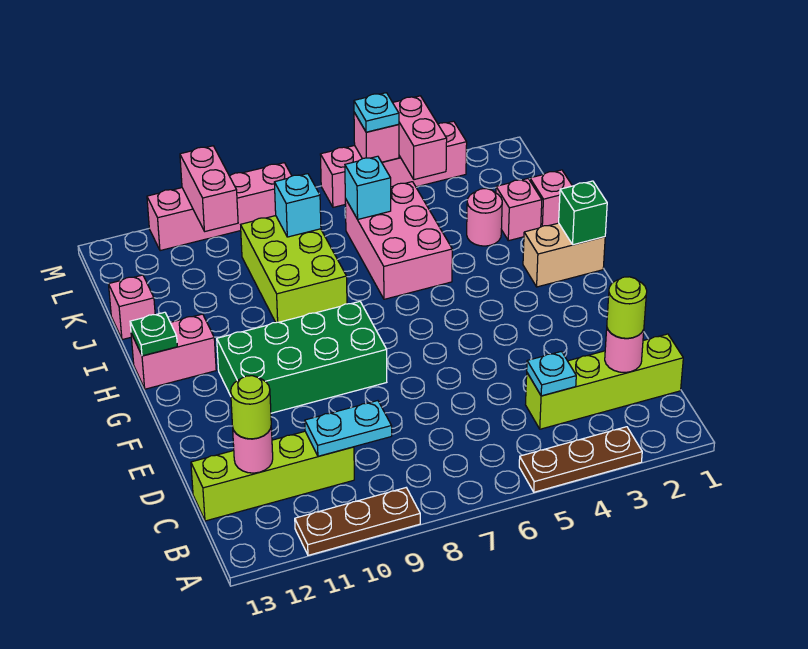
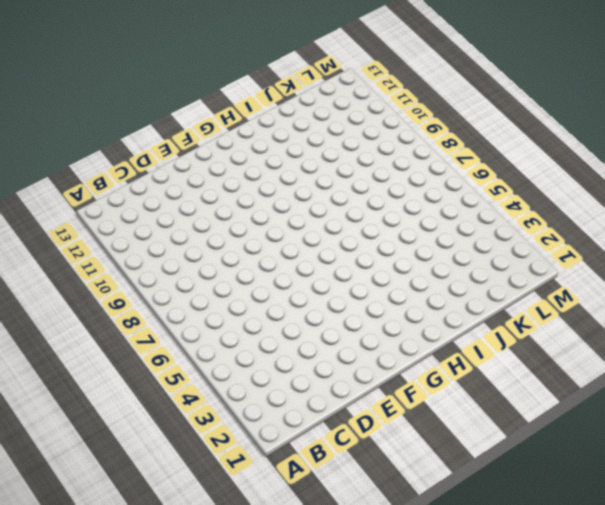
none -> brown 1x3 plate [519,427,642,492]
none -> brown 1x3 plate [295,488,420,555]
none -> lime 1x4 brick [526,334,683,429]

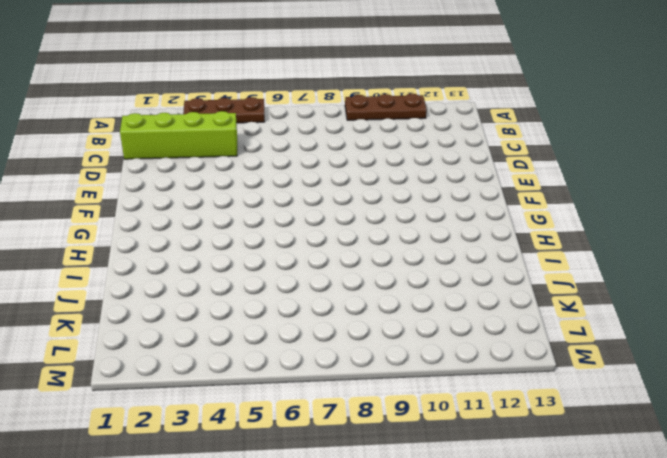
none -> lime 1x4 brick [191,431,354,521]
none -> green 2x4 brick [217,301,387,413]
none -> tan 1x2 brick [523,223,605,287]

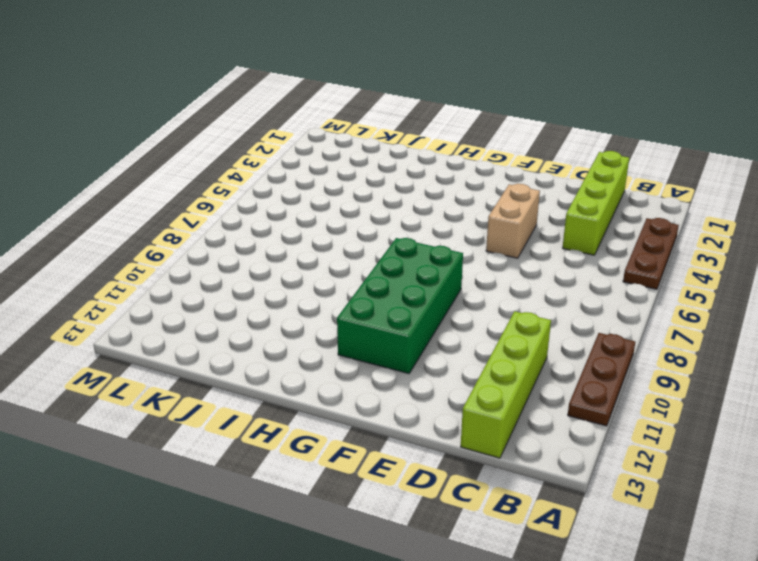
tan 1x2 brick [486,184,540,258] -> tan 1x2 brick moved to [523,223,605,287]
none -> pink 1x2 brick [131,314,216,389]
none -> pink 2x3 brick [345,182,452,299]
none -> lime 2x3 brick [241,216,347,323]

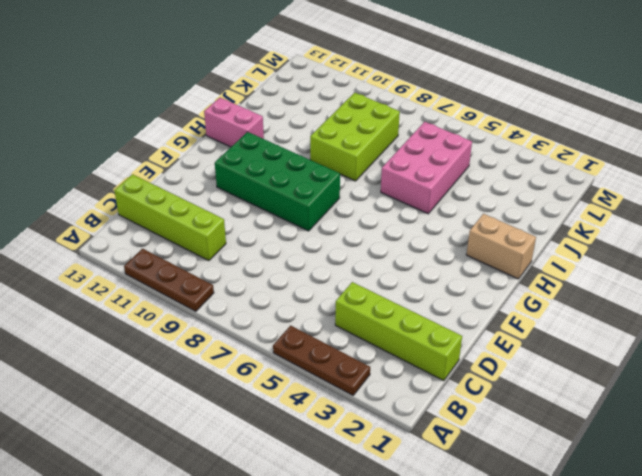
none -> pink 1x1 brick [530,170,572,227]
none -> pink 1x1 brick [496,179,542,241]
none -> pink 1x1 round brick [467,189,502,246]

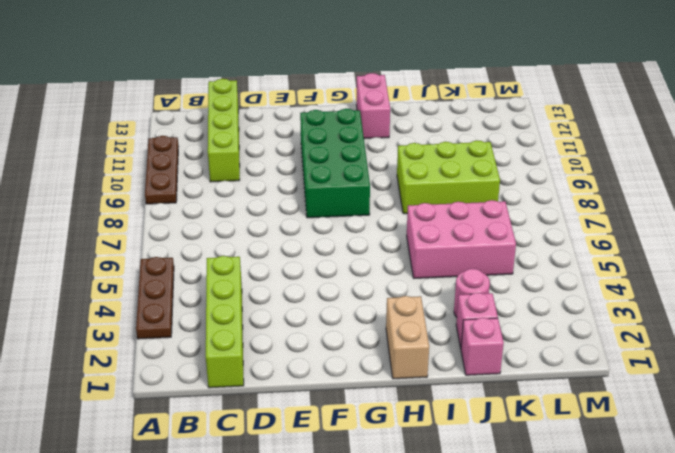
none -> pink 1x1 brick [109,275,155,340]
none -> pink 1x4 brick [320,121,467,207]
none -> pink 1x4 brick [147,163,292,251]

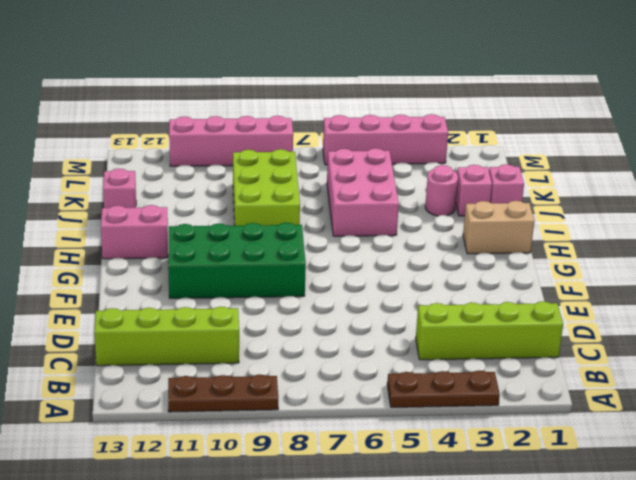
none -> pink 1x1 round brick [605,328,644,372]
none -> cyan 1x1 plate [527,351,576,396]
none -> cyan 1x2 plate [305,401,392,456]

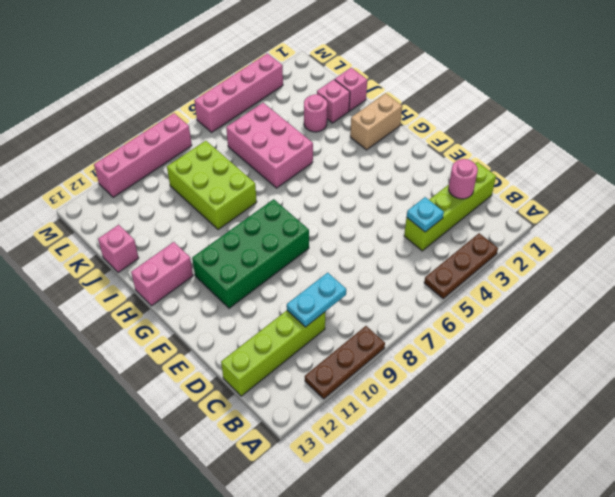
none -> pink 1x1 round brick [233,428,273,473]
none -> green 1x1 brick [559,181,607,245]
none -> green 1x1 plate [130,312,177,356]

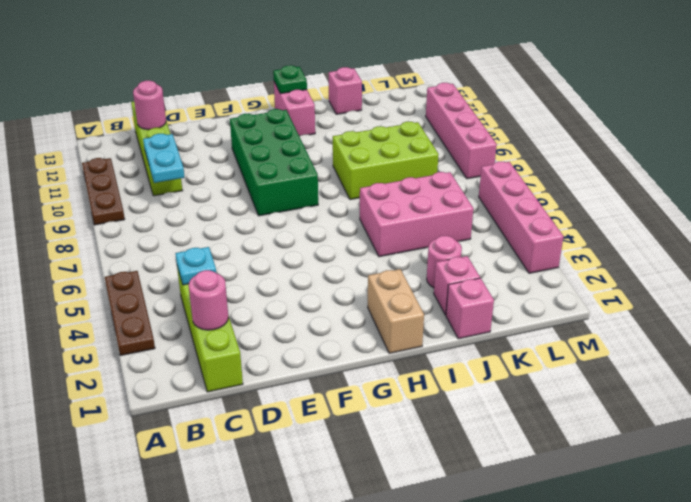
none -> green 1x1 brick [559,181,607,245]
none -> cyan 1x1 brick [345,156,391,219]
none -> cyan 1x1 brick [274,174,321,237]

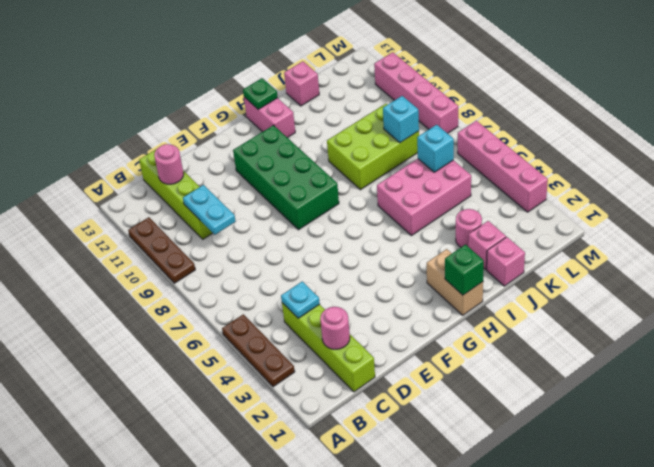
none -> pink 1x2 brick [393,96,447,180]
none -> pink 1x2 brick [180,146,238,231]
none -> pink 1x1 brick [354,112,399,162]

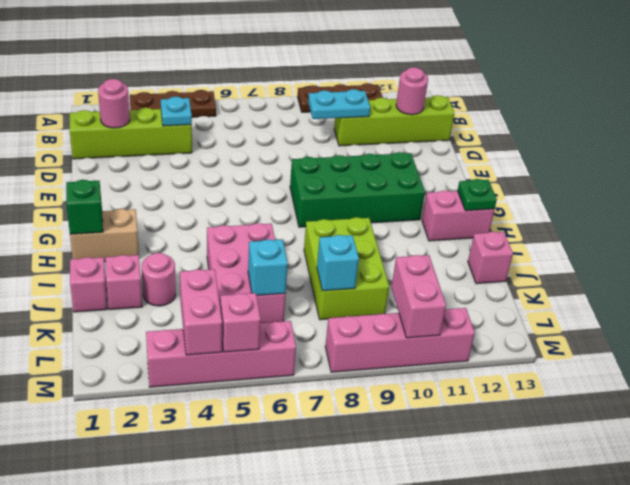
none -> lime 1x1 round brick [607,277,647,338]
none -> lime 1x1 round brick [231,376,271,439]
none -> cyan 1x1 plate [354,93,399,132]

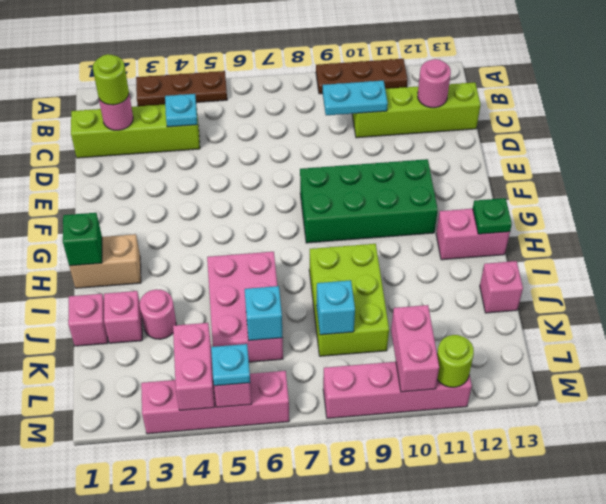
lime 1x1 round brick [437,335,474,387] -> lime 1x1 round brick moved to [231,376,271,439]

